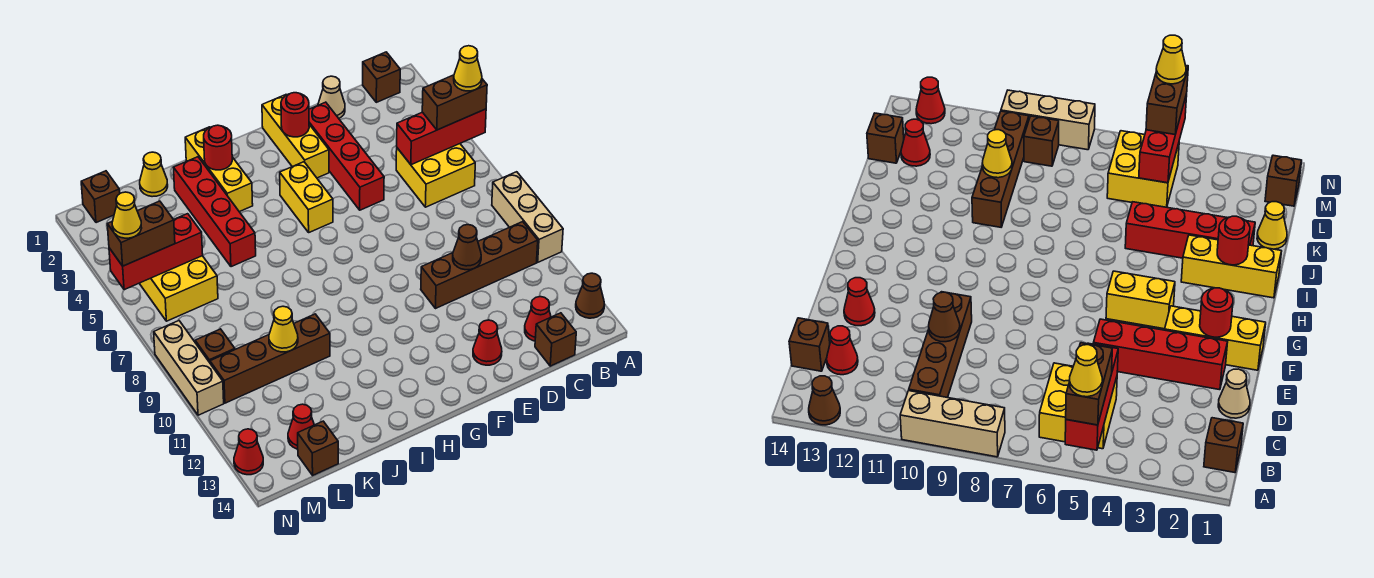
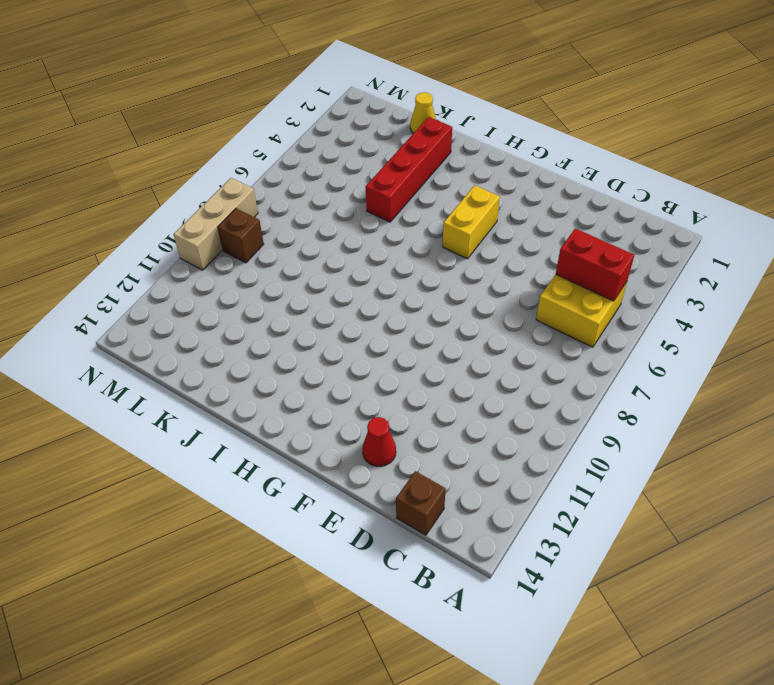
red 1x2 brick [556,229,634,301] -> red 1x3 brick [397,109,486,165]
none -> tan 1x3 brick [492,172,563,262]
none -> brown 1x1 cone [576,273,605,318]
none -> brown 1x1 brick [363,52,400,102]
none -> brown 1x4 brick [421,222,538,309]

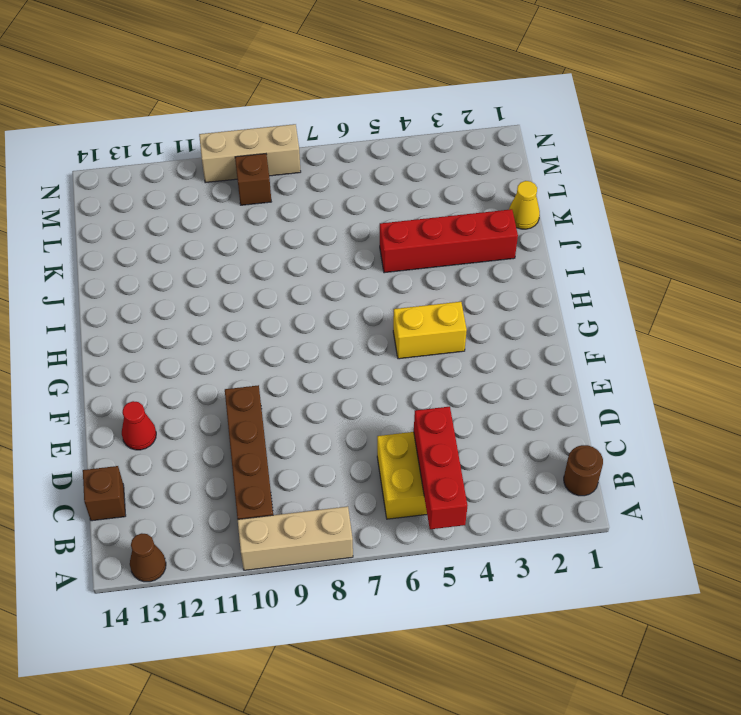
brown 1x1 round brick [564,445,603,496] -> brown 1x1 brick [363,52,400,102]
none -> red 1x1 cone [525,297,551,341]
none -> tan 1x1 cone [318,76,345,118]
none -> red 1x4 brick [309,102,384,210]
none -> yellow 1x3 brick [262,95,329,178]

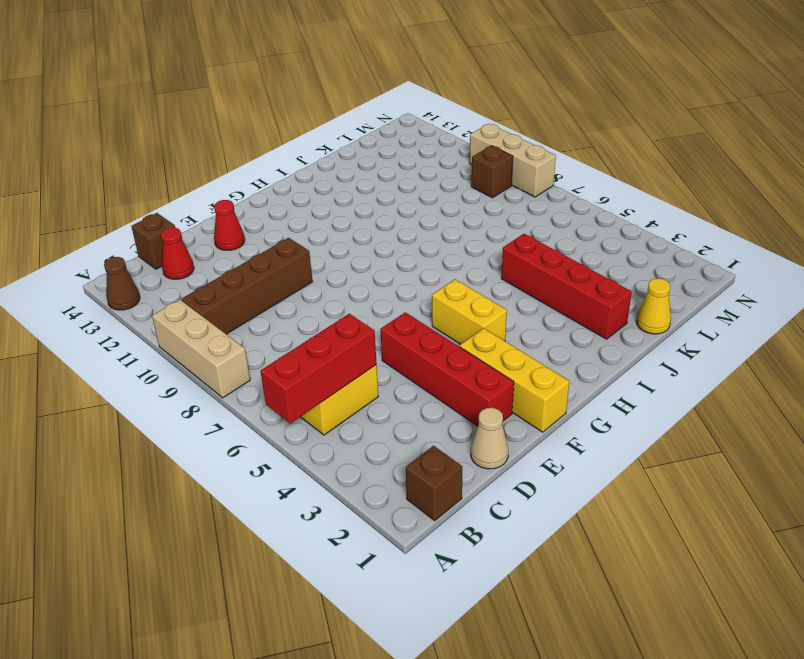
none -> yellow 1x3 brick [185,127,253,212]
none -> brown 1x4 brick [210,314,330,403]
none -> yellow 2x2 brick [139,256,218,321]
none -> red 1x1 cone [288,404,314,449]

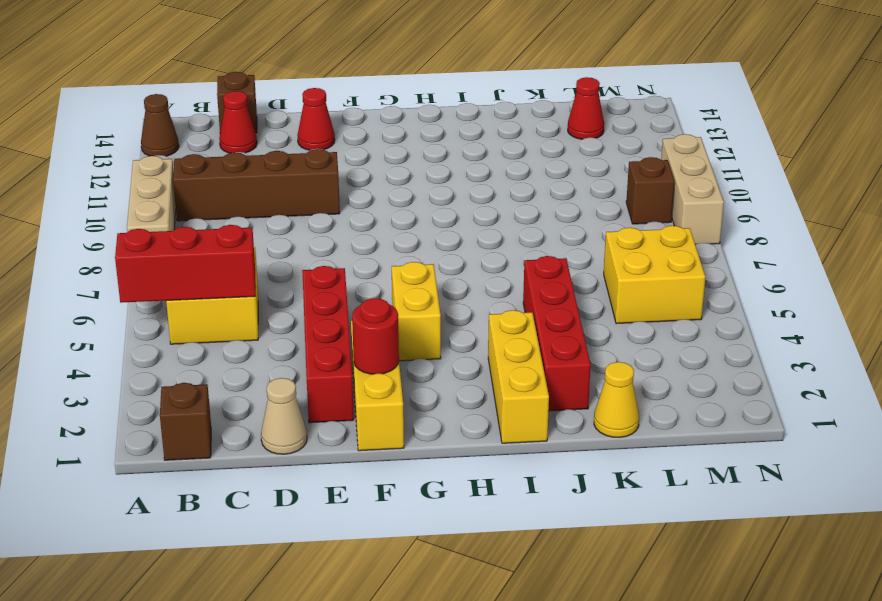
none -> brown 1x4 brick [210,314,330,403]
none -> brown 1x1 brick [298,421,338,475]
none -> brown 1x1 brick [81,171,120,223]
none -> red 1x1 cone [234,429,263,475]

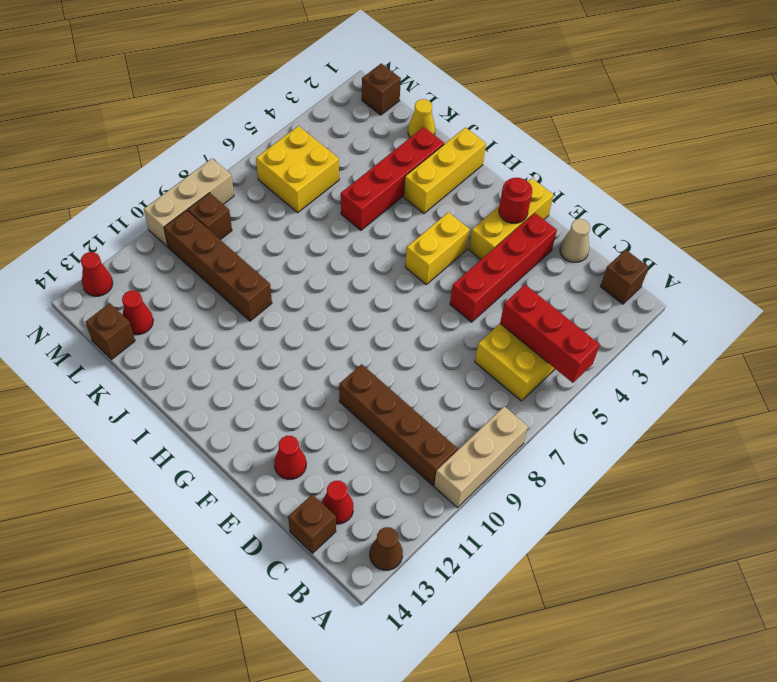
none -> brown 1x1 cone [453,225,481,270]
none -> red 1x1 round brick [204,125,232,170]
none -> yellow 1x1 cone [269,306,298,352]
none -> red 1x3 brick [109,214,203,290]

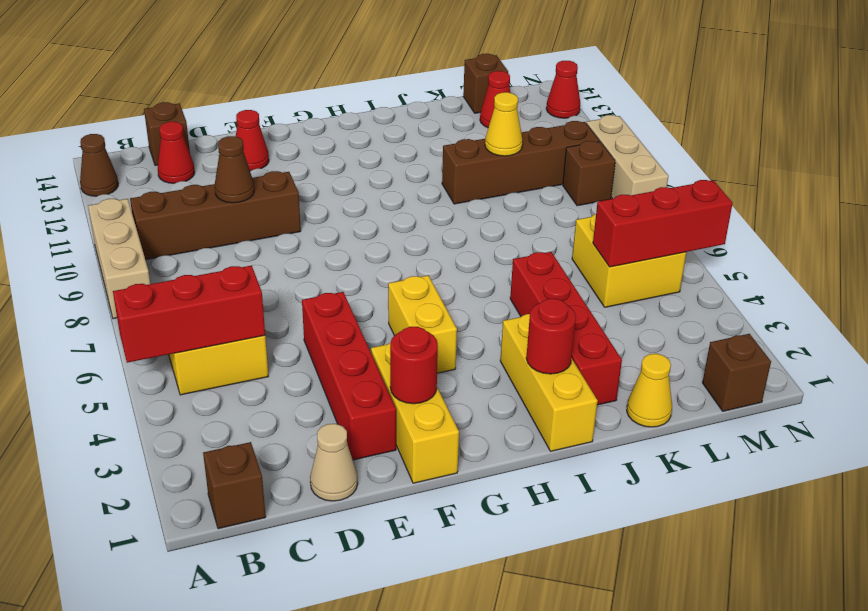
none -> brown 1x2 brick [422,75,487,130]
none -> brown 1x2 brick [107,201,175,266]
none -> yellow 1x1 cone [454,46,482,91]
none -> yellow 1x1 cone [112,192,142,238]

